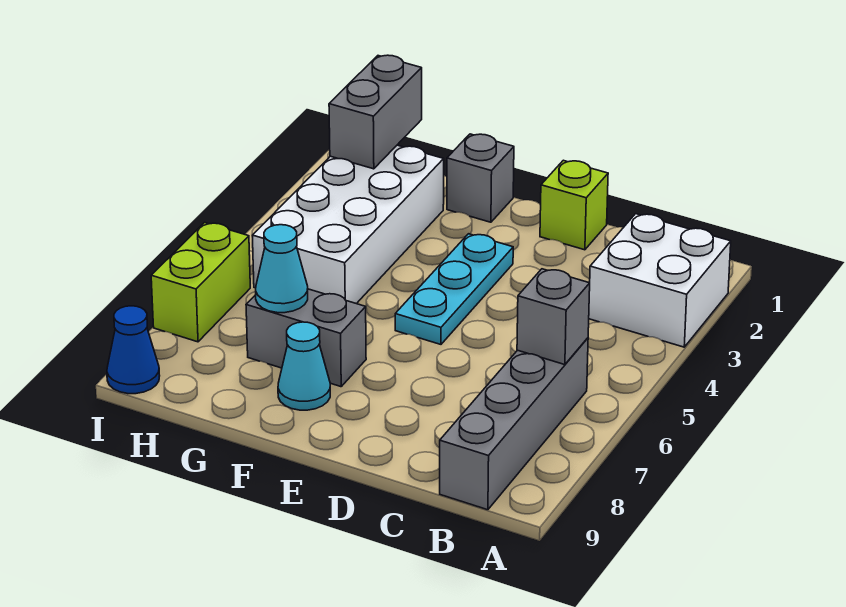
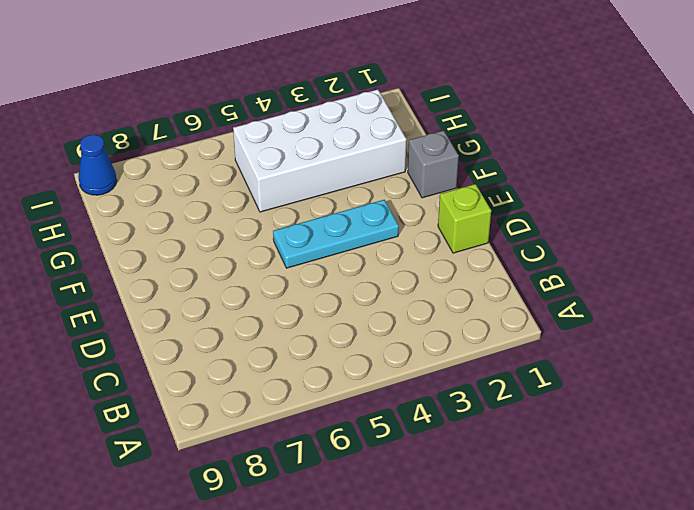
none -> white 2x2 brick [589,214,731,347]
none -> grey 1x4 brick [440,338,588,510]
none -> grey 1x2 brick [246,289,366,387]

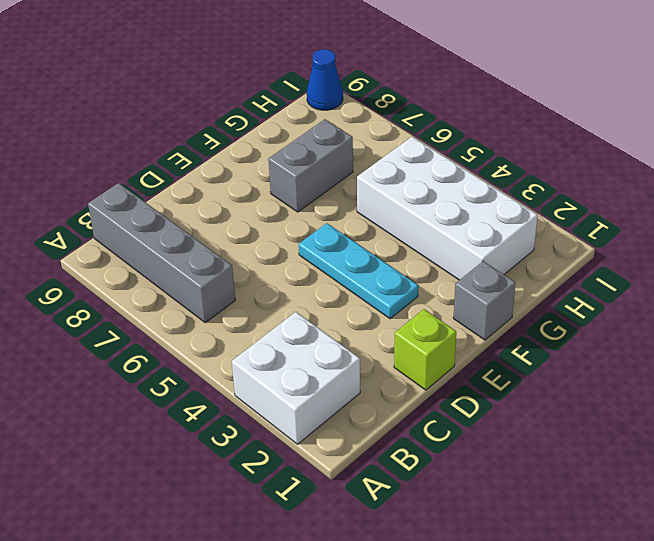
none -> cyan 1x1 cone [278,322,330,410]
none -> lime 1x2 brick [151,223,250,342]
none -> grey 1x1 brick [517,269,590,365]

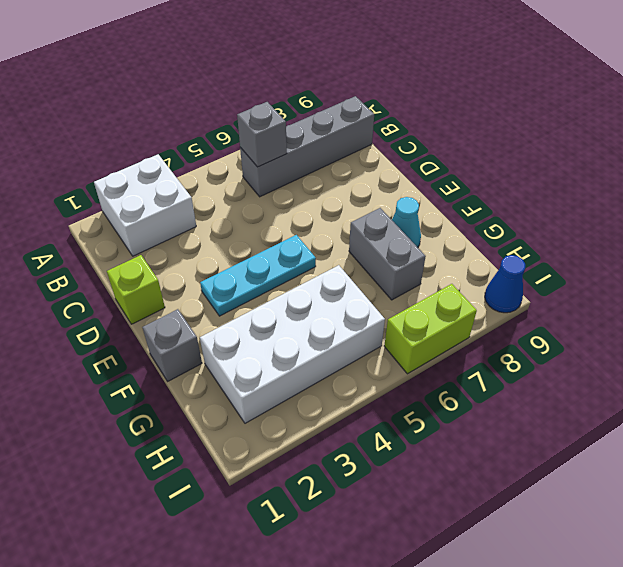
none -> cyan 1x1 cone [256,225,308,313]
none -> grey 1x2 brick [329,55,422,169]

